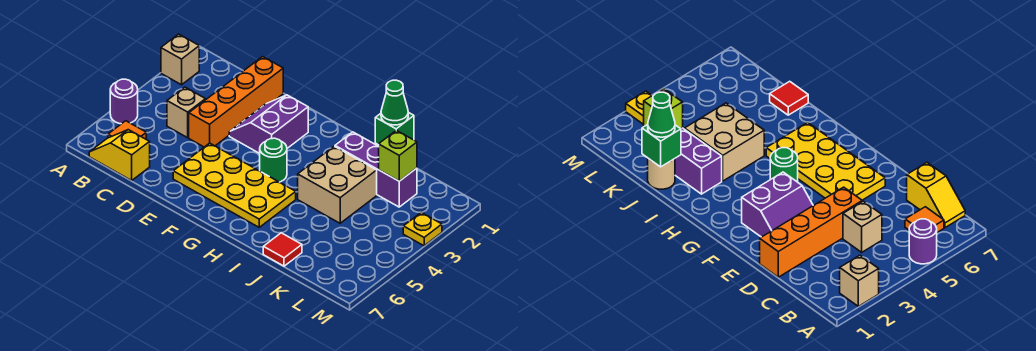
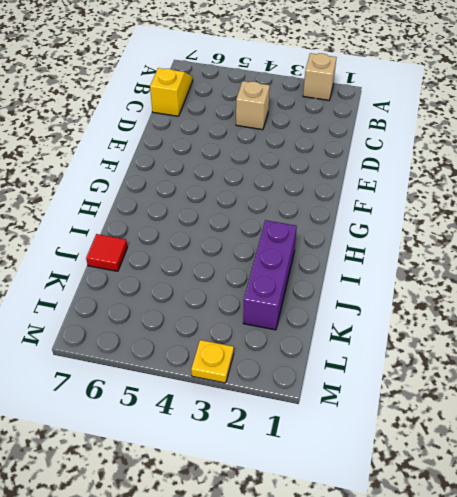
none -> purple 1x1 round brick [110,79,138,124]
none -> orange 1x1 tile [108,121,146,139]
none -> orange 1x4 brick [189,57,283,147]

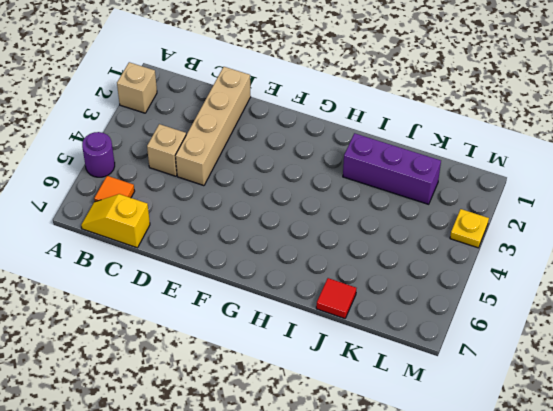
tan 1x4 brick [176,67,251,186] -> orange 1x4 brick [189,57,283,147]
none -> purple 2x2 slope [229,95,308,153]
none -> yellow 2x4 plate [173,143,296,227]
none -> green 1x1 round brick [260,138,287,182]

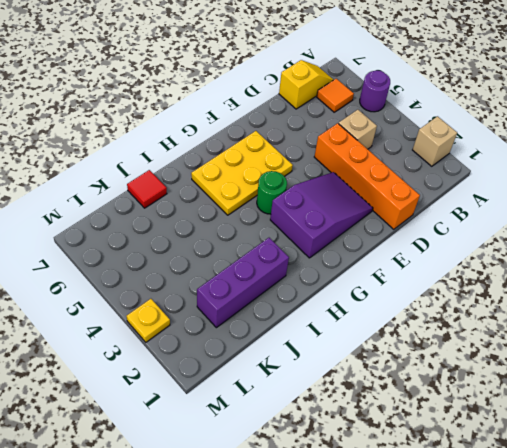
purple 2x3 slope [270,172,373,258] -> purple 2x2 slope [229,95,308,153]
yellow 2x3 plate [191,131,293,215] -> yellow 2x4 plate [173,143,296,227]
none -> tan 2x2 brick [298,146,377,223]
none -> tan 1x1 round brick [648,158,675,189]
none -> green 1x1 brick [375,112,414,145]

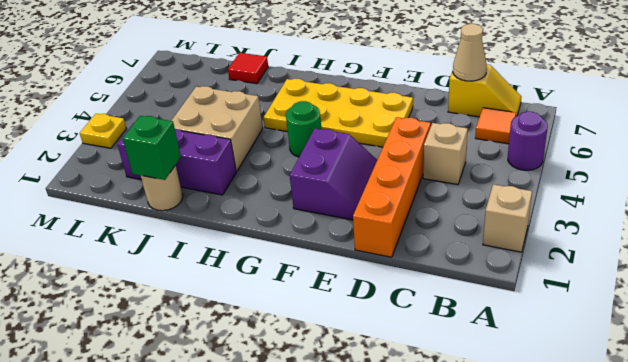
tan 1x1 cone [453,24,487,81] -> none
none -> lime 1x1 brick [379,130,417,181]
none -> green 1x1 cone [381,80,408,125]

